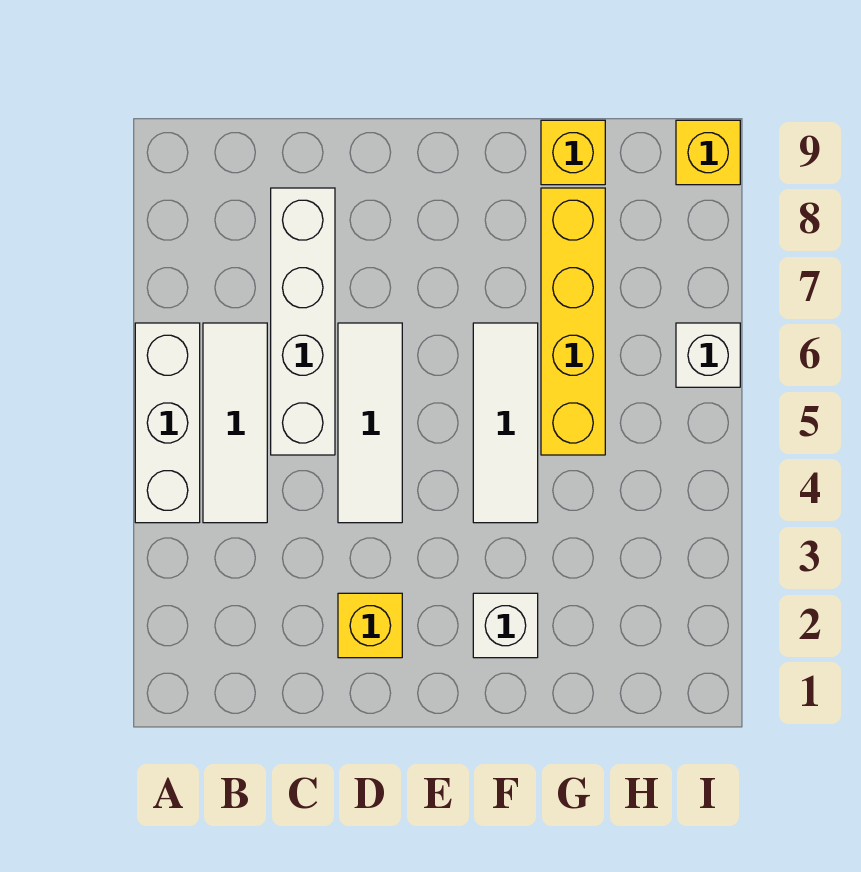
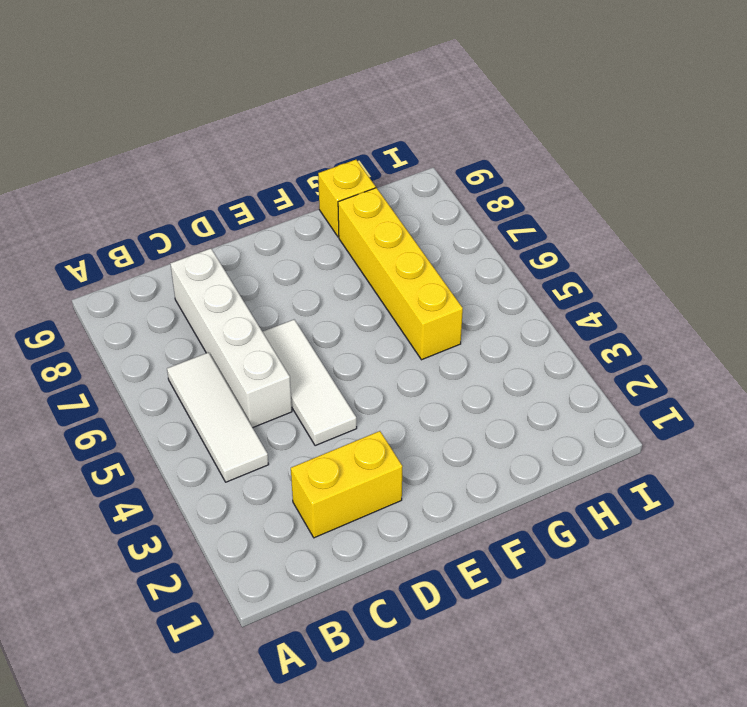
yellow 1x2 brick [291,431,403,538] -> yellow 1x1 brick [338,593,402,658]
none -> white 1x3 brick [135,323,200,523]
none -> white 1x1 brick [473,593,538,658]

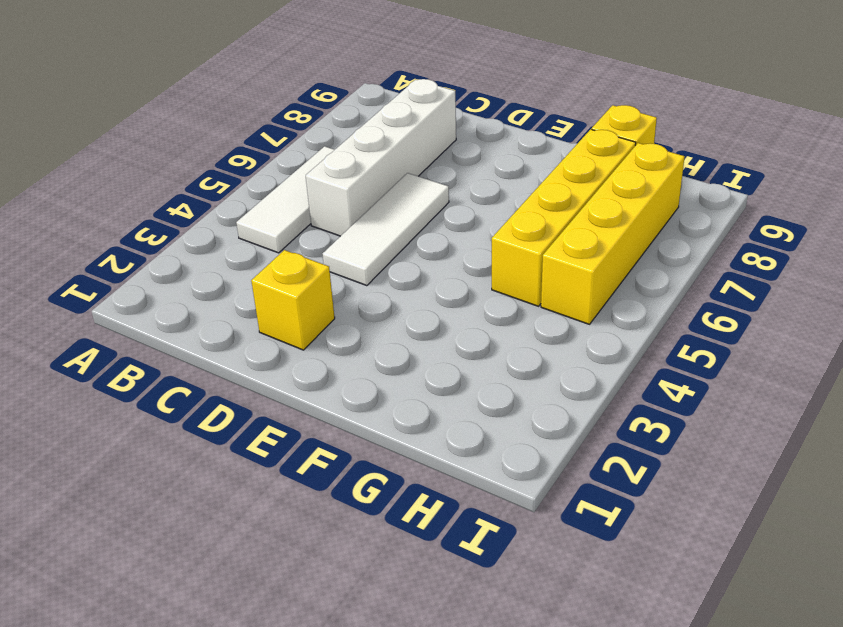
yellow 1x4 brick [541,143,685,324] -> none
none -> white 1x3 brick [135,323,200,523]
none -> white 1x1 brick [473,593,538,658]

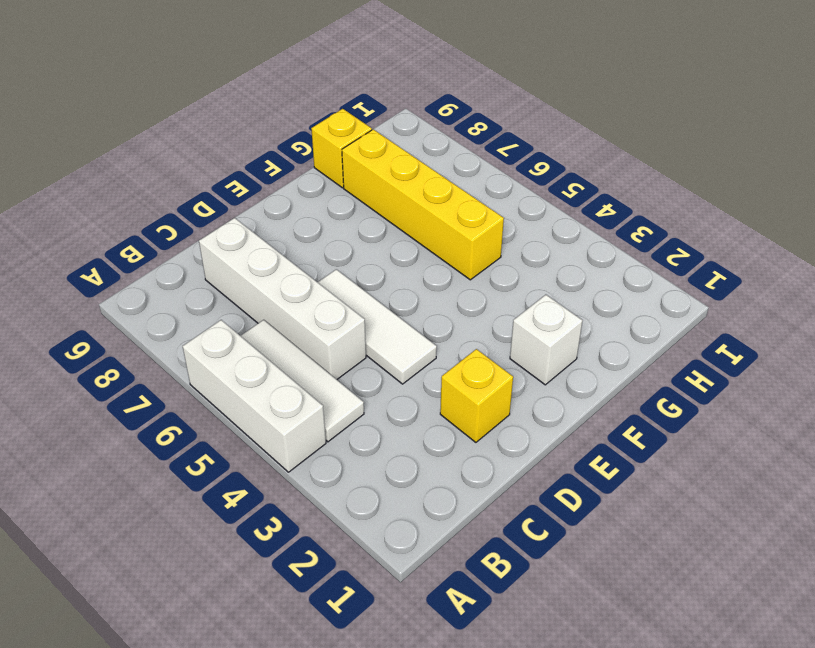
none -> white 1x3 tile [473,323,538,523]
none -> white 1x1 brick [676,323,740,387]

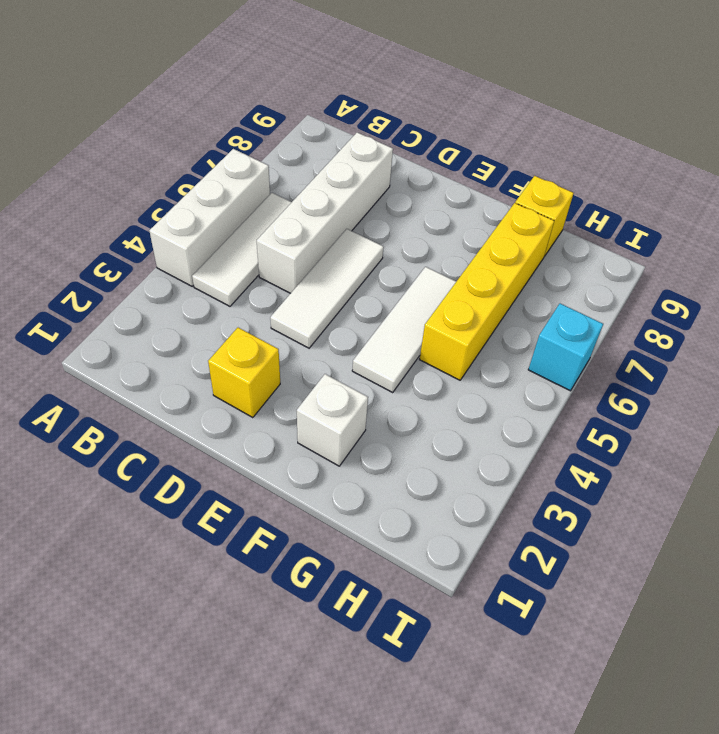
cyan 1x1 brick [528,304,603,391] -> white 1x1 brick [676,323,740,387]
none -> yellow 1x1 brick [676,120,740,185]

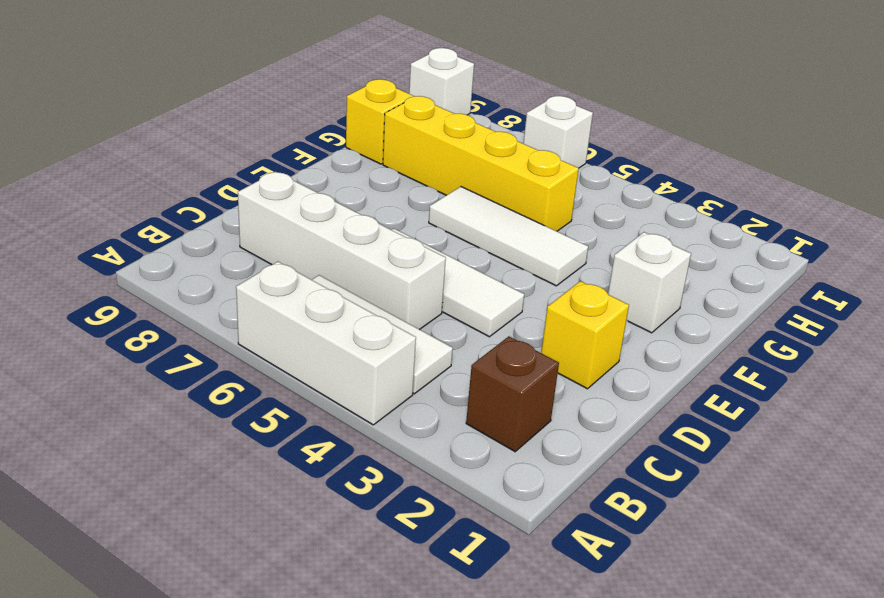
brown 1x1 brick [466,336,559,452] -> none
white 1x1 brick [409,48,474,115] -> yellow 1x1 brick [676,120,740,185]

